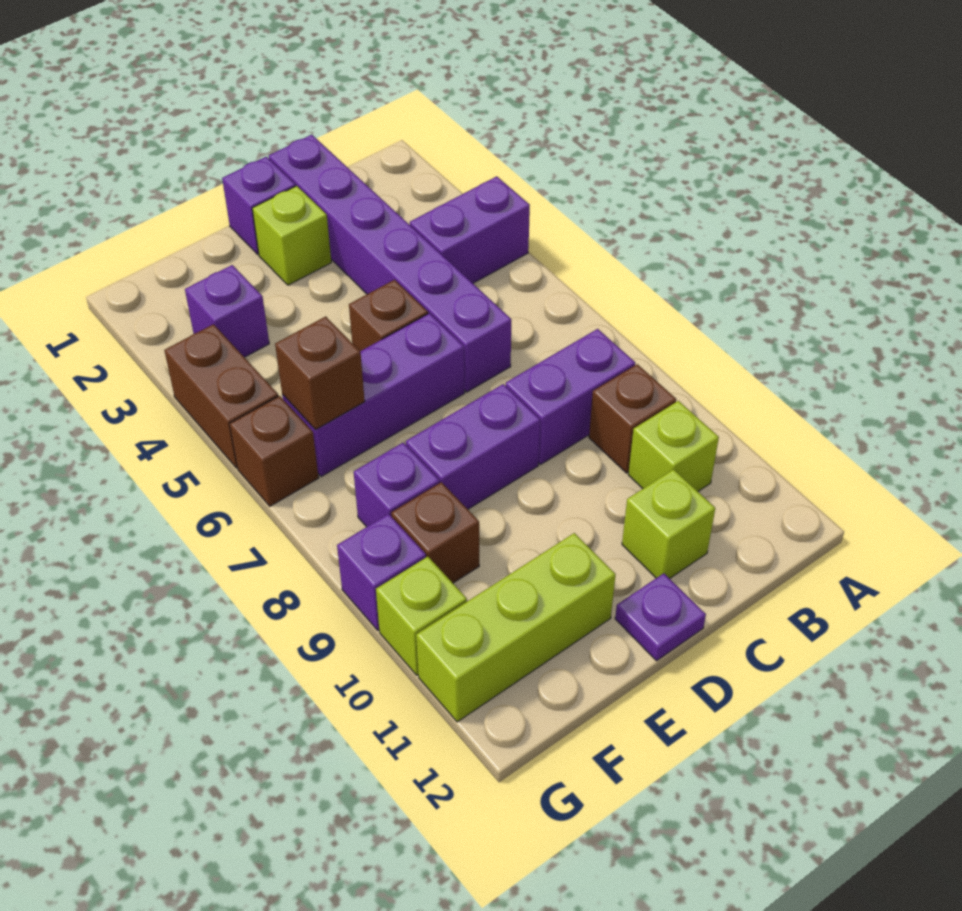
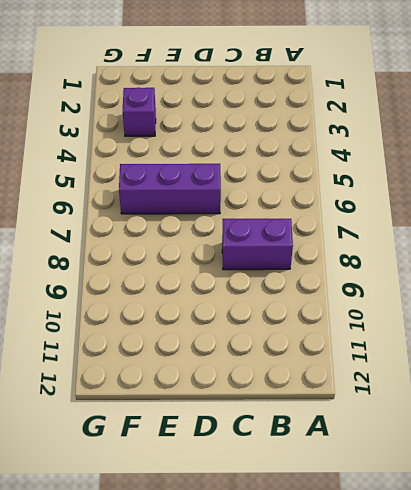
none -> purple 1x2 brick [410,176,530,283]
none -> brown 1x1 brick [589,364,676,473]
none -> lime 1x1 brick [628,401,719,491]

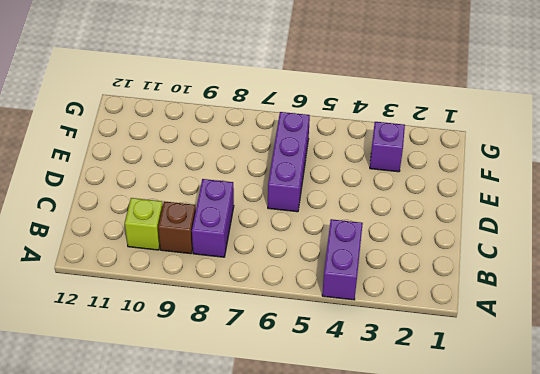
none -> purple 1x6 brick [269,135,511,392]
none -> lime 1x1 brick [622,469,715,579]
none -> purple 1x1 brick [222,157,296,254]

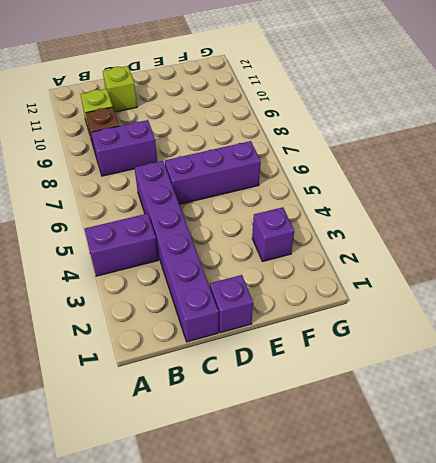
none -> lime 1x1 brick [252,186,331,285]
none -> brown 1x1 brick [349,280,428,351]
none -> purple 1x2 brick [406,384,540,509]

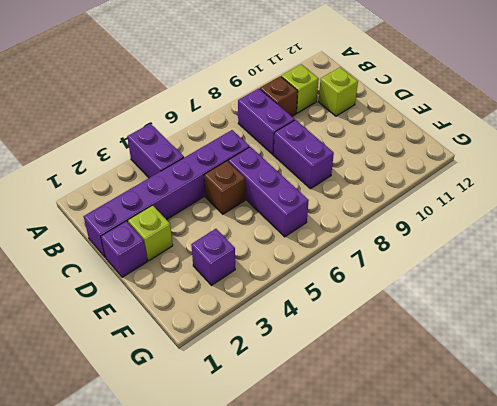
none -> purple 1x1 plate [615,573,706,661]
none -> lime 1x3 brick [416,533,616,722]
none -> purple 1x1 brick [354,443,440,527]

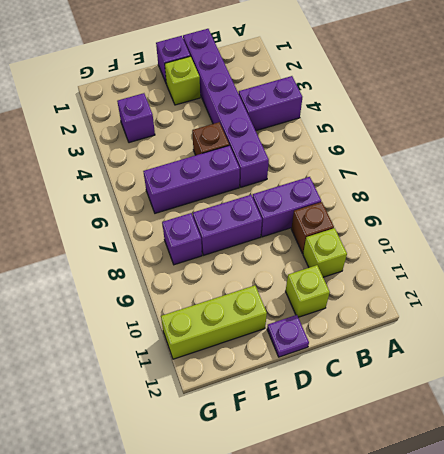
none -> brown 1x1 brick [391,482,479,583]
none -> brown 1x2 brick [164,324,278,468]
none -> brown 1x1 brick [230,396,319,506]

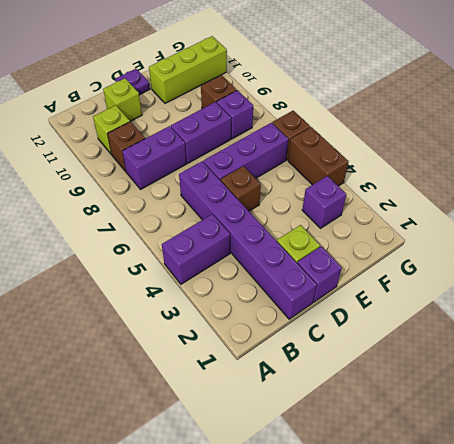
none -> purple 1x1 brick [337,514,426,630]
none -> lime 1x1 brick [376,557,467,675]
none -> brown 1x1 brick [275,316,365,430]

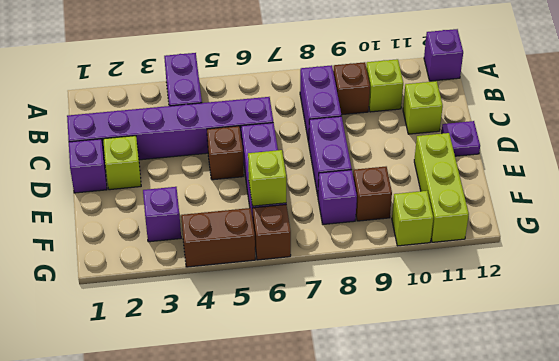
purple 1x1 brick [424,29,463,81] -> purple 1x1 brick moved to [337,514,426,630]
lime 1x1 brick [248,150,286,206] -> brown 1x1 brick [275,316,365,430]

